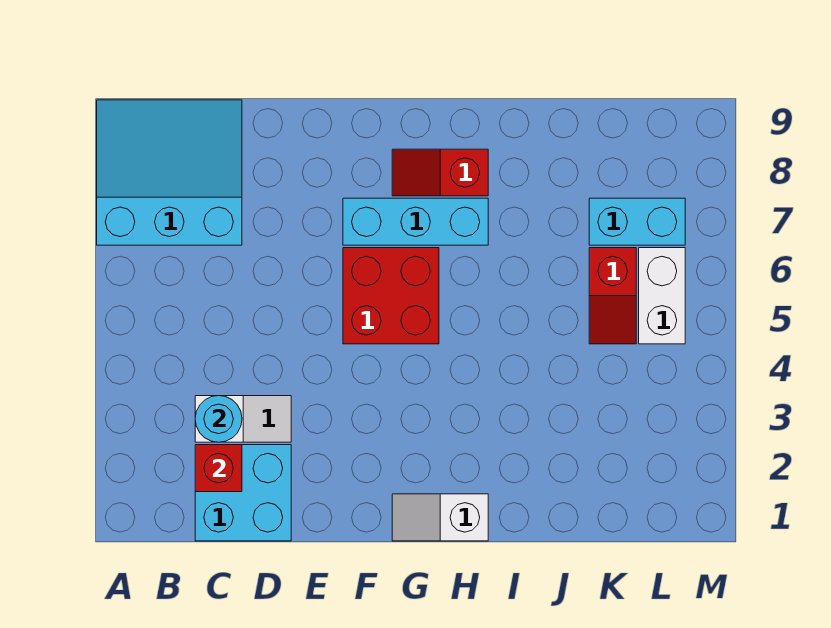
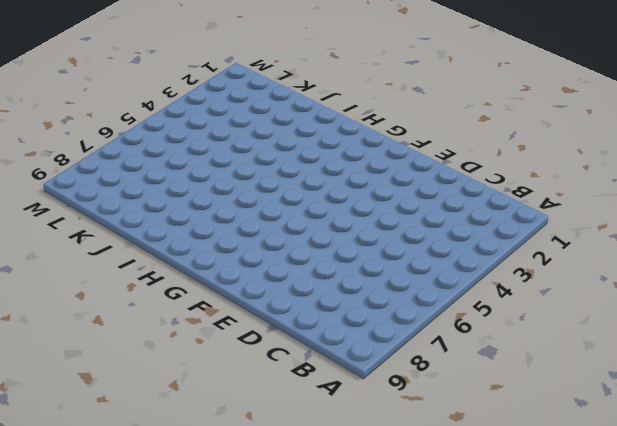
none -> cyan 3x3 slope [97,100,242,245]
none -> cyan 2x2 brick [195,445,291,541]
none -> white 1x2 slope [195,396,291,442]

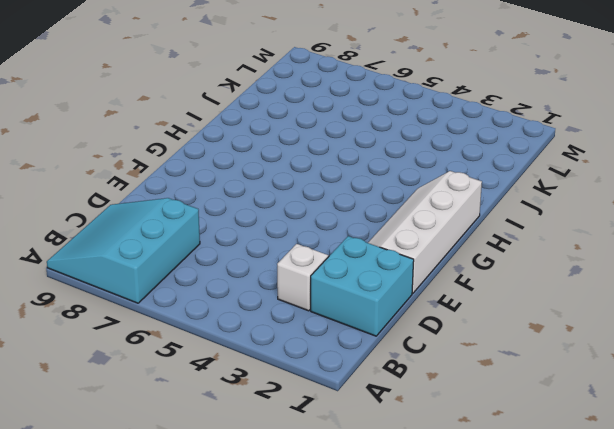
white 2x4 slope [368,171,482,294] -> white 1x2 slope [392,494,488,541]
none -> red 2x2 brick [343,248,439,344]
none -> cyan 1x3 brick [343,198,488,245]
none -> red 1x2 slope [392,149,488,196]

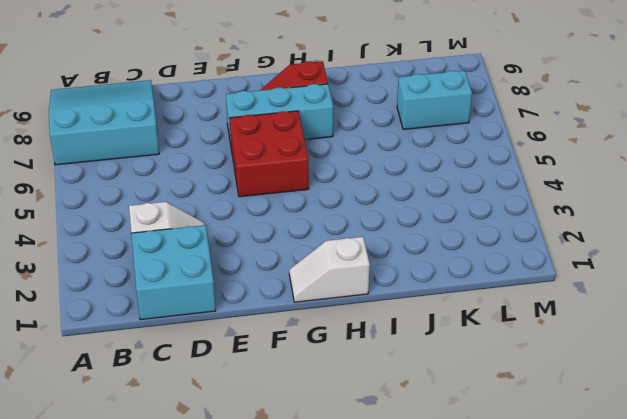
none -> red 1x2 slope [589,248,636,344]
none -> white 1x2 brick [639,248,685,344]
none -> red 1x1 brick [195,445,242,492]

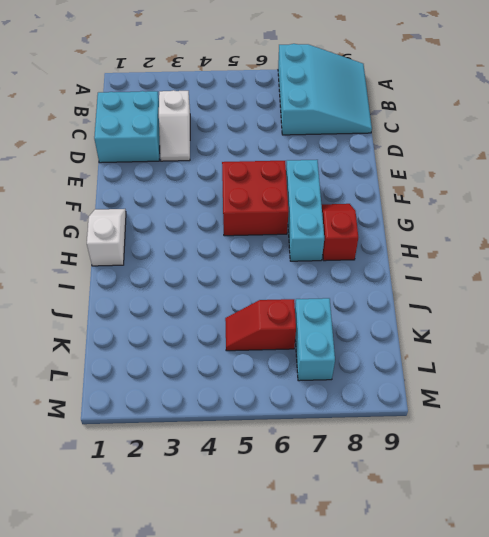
none -> white 1x2 brick [639,248,685,344]
none -> red 1x1 brick [195,445,242,492]
none -> cyan 1x1 round brick [195,396,242,442]

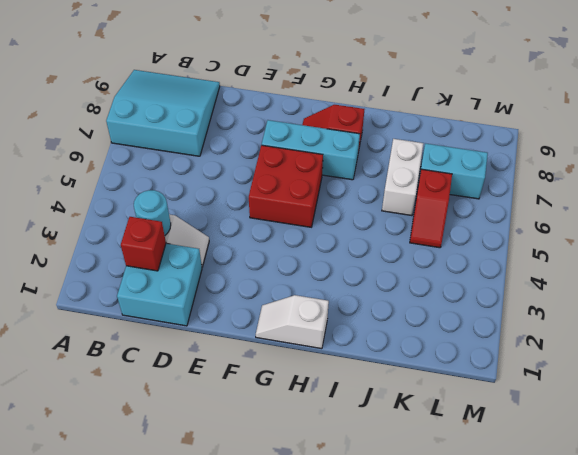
white 1x2 brick [382,139,423,216] -> white 1x2 brick moved to [639,248,685,344]

